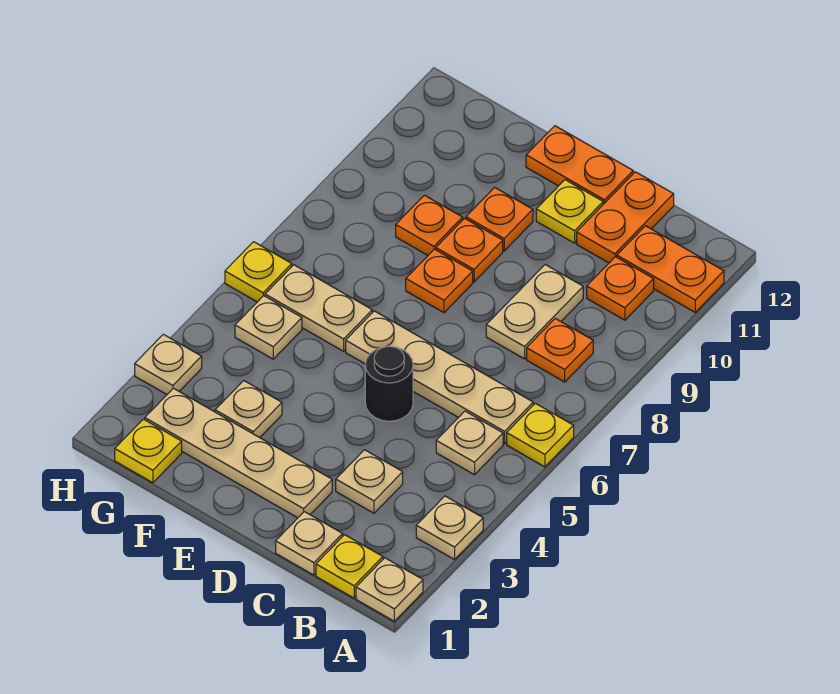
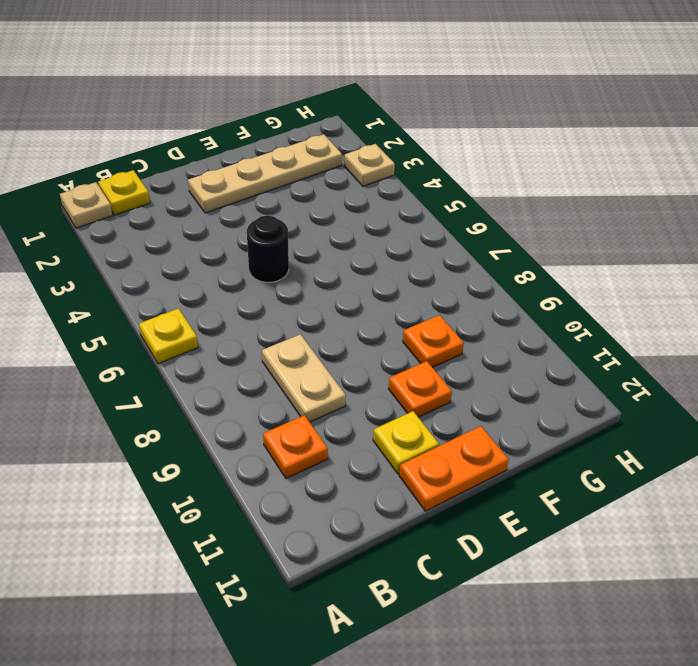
none -> tan 1x1 plate [416,496,483,560]
none -> orange 1x2 plate [617,226,724,312]
none -> tan 1x1 plate [436,411,503,475]

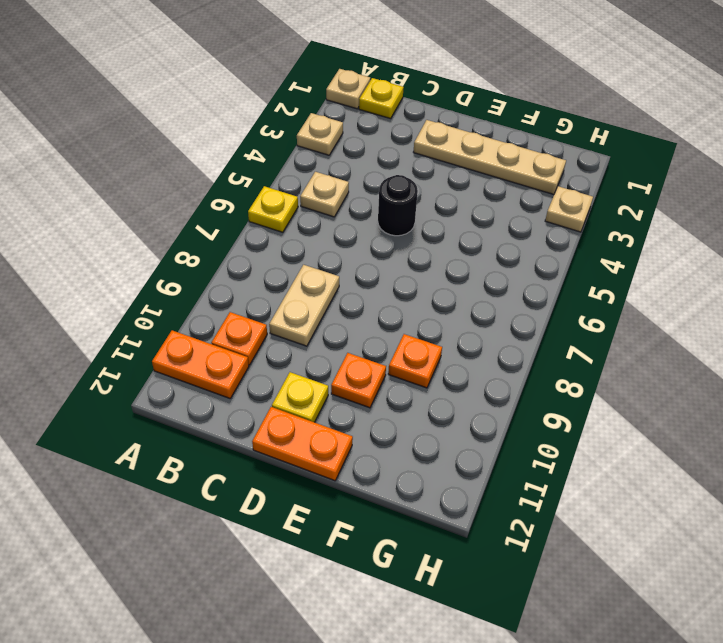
none -> tan 1x4 plate [346,311,533,444]
none -> orange 1x1 plate [527,319,593,382]
none -> tan 1x1 plate [276,512,343,575]

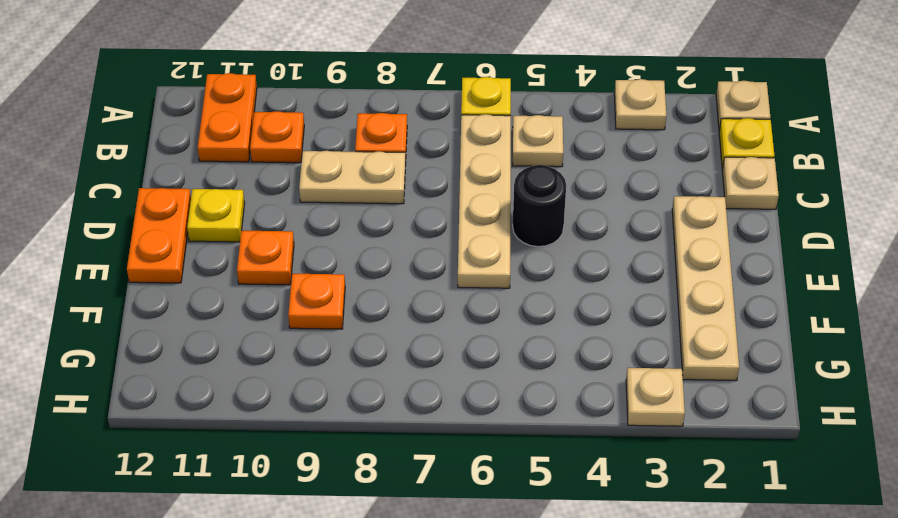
none -> tan 1x1 plate [336,450,403,513]
none -> orange 1x2 plate [577,172,674,263]
none -> orange 1x1 plate [406,249,473,313]

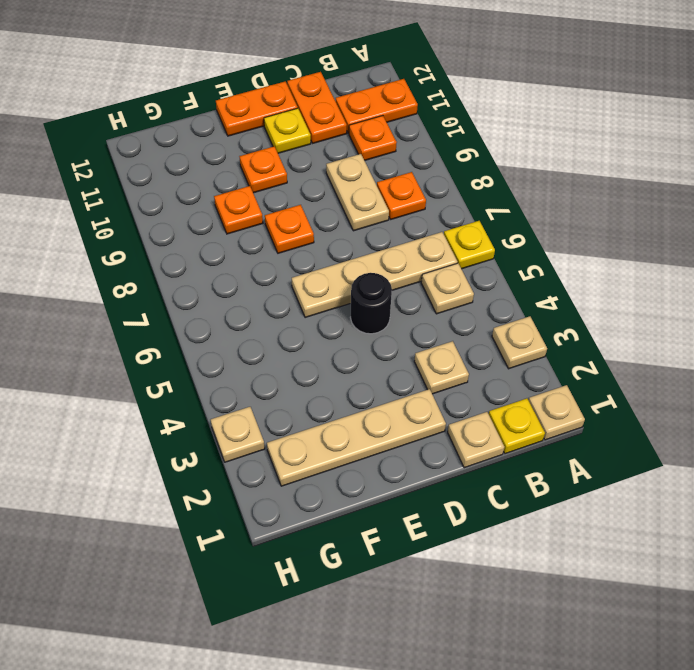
none -> orange 1x1 plate [436,218,503,282]
none -> tan 1x1 plate [215,381,282,438]
none -> tan 1x2 plate [265,265,372,351]

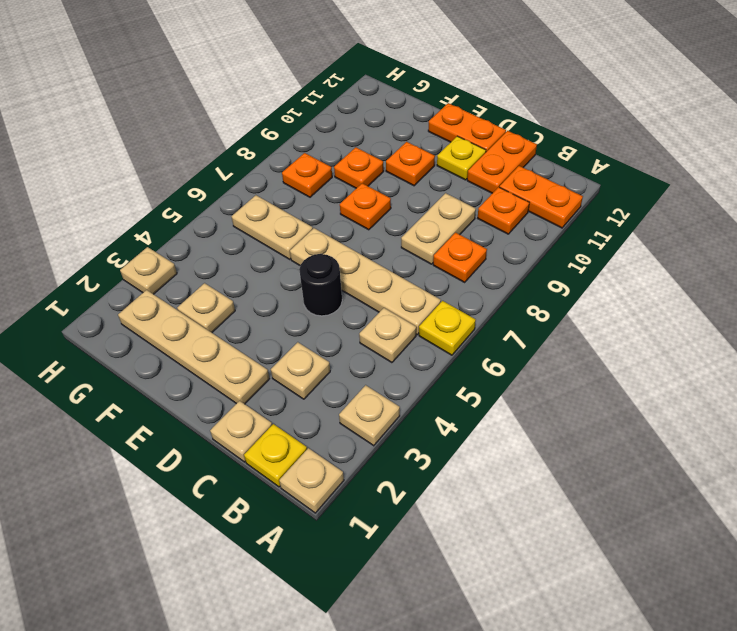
orange 1x1 plate [282,153,332,197] -> orange 1x1 plate moved to [436,218,503,282]
none -> yellow 1x1 plate [115,419,182,483]
none -> tan 1x1 plate [235,296,302,359]
none -> yellow 1x1 plate [225,242,292,302]

